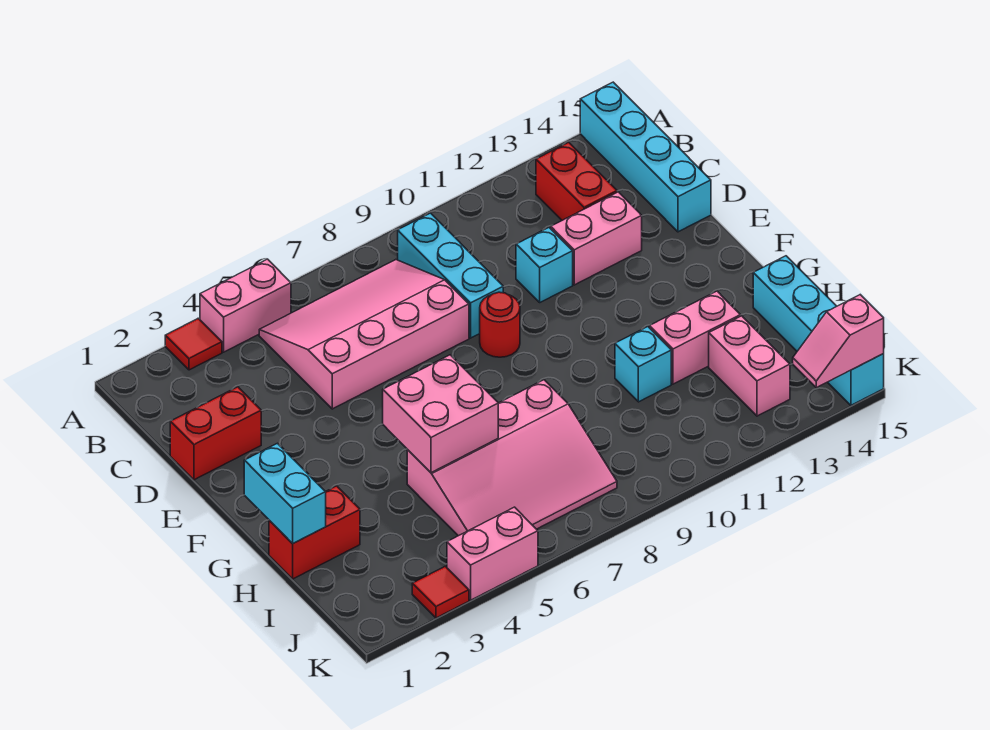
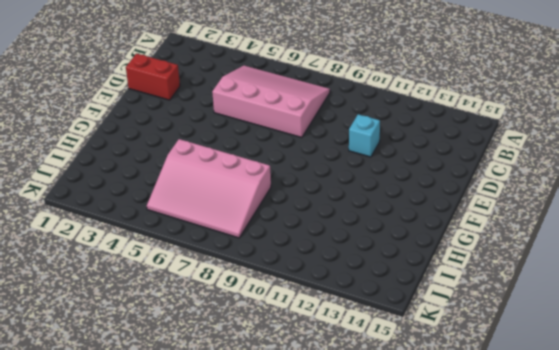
none -> red 1x1 tile [165,318,222,370]
none -> pink 1x2 brick [200,259,291,352]
none -> cyan 1x4 brick [580,82,711,232]

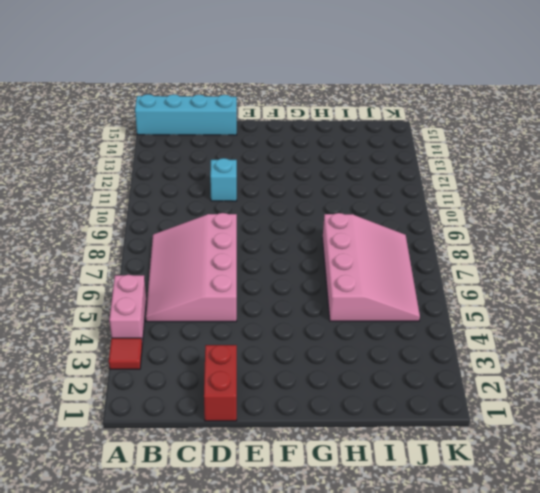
none -> cyan 1x3 brick [398,213,503,338]
none -> red 1x2 brick [536,142,617,220]
none -> pink 1x2 brick [551,192,642,285]

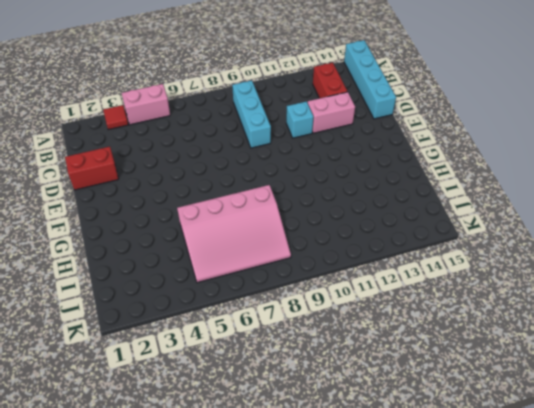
none -> pink 3x4 slope [259,260,469,409]
none -> red 1x1 round brick [480,292,520,357]
none -> red 1x2 brick [269,486,360,579]

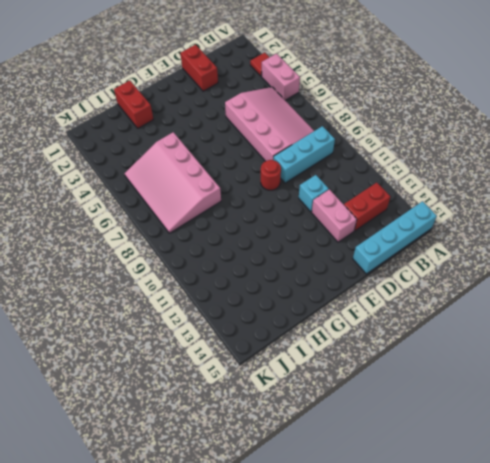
none -> cyan 1x1 brick [615,327,671,402]
none -> pink 1x2 brick [650,291,741,384]
none -> cyan 1x4 brick [753,256,884,405]

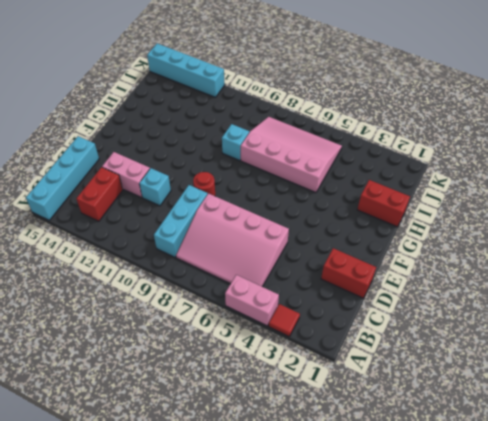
cyan 1x1 brick [222,124,249,161] -> cyan 1x1 brick moved to [615,327,671,402]
cyan 1x4 brick [147,43,224,97] -> cyan 1x4 brick turned to [753,256,884,405]
none -> pink 1x2 brick [650,291,741,384]
none -> pink 1x2 brick [709,316,790,416]
none -> red 1x1 tile [412,566,469,618]

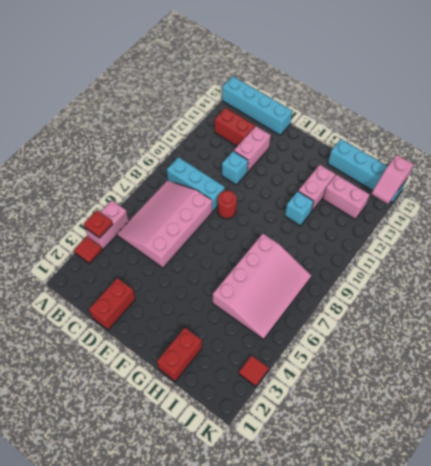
red 1x1 plate [84,210,113,238] -> none
none -> pink 1x2 brick [447,507,538,600]
none -> cyan 1x2 brick [244,443,326,544]
none -> pink 2x2 brick [383,355,498,473]

